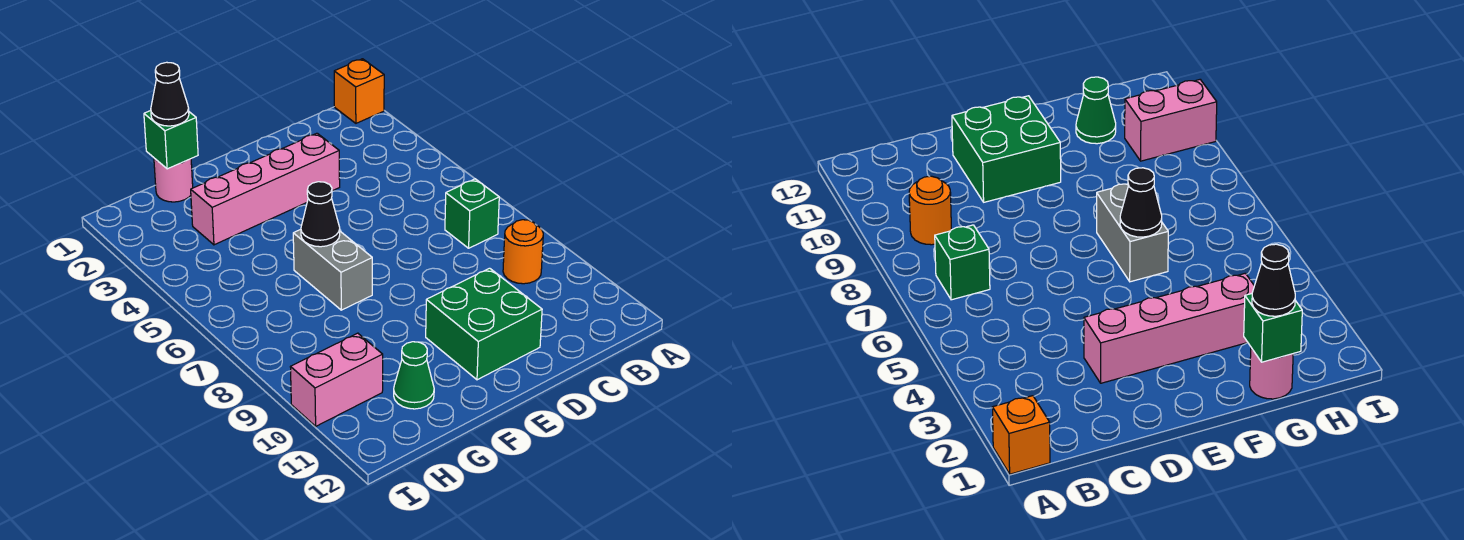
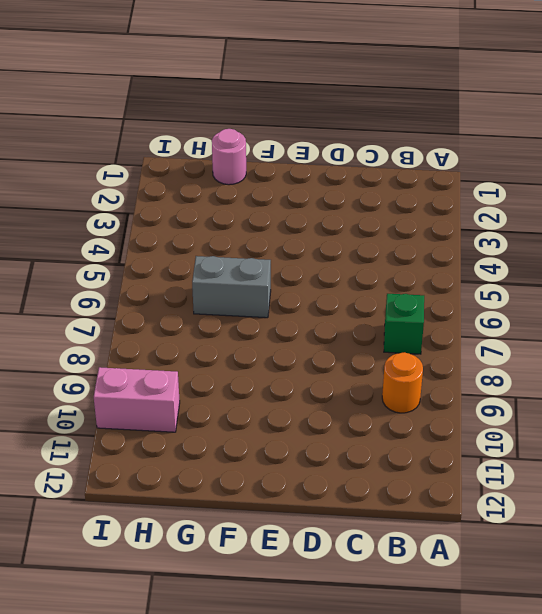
grey 1x2 brick [192,256,271,318] -> grey 1x2 brick turned to [293,229,372,310]
none -> orange 1x1 brick [334,59,384,123]
none -> pink 1x4 brick [191,133,340,245]
none -> green 2x2 brick [426,268,542,380]

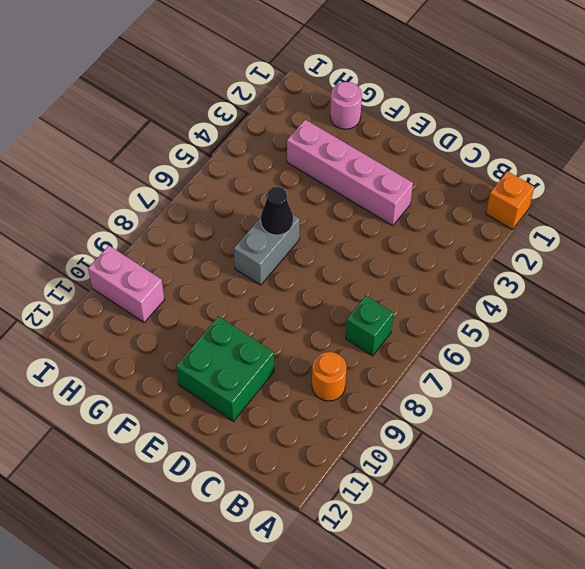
none -> green 1x1 cone [394,342,434,409]
none -> green 1x1 brick [144,111,198,169]
none -> black 1x1 cone [151,62,189,126]

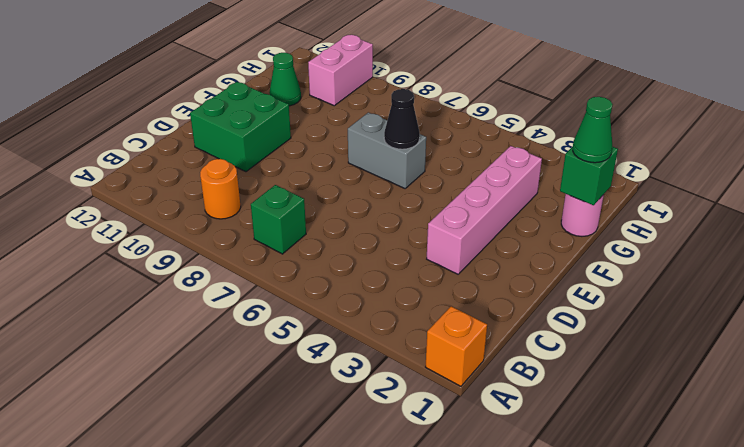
green 1x1 cone [573,97,613,163] -> black 1x1 cone [151,62,189,126]

